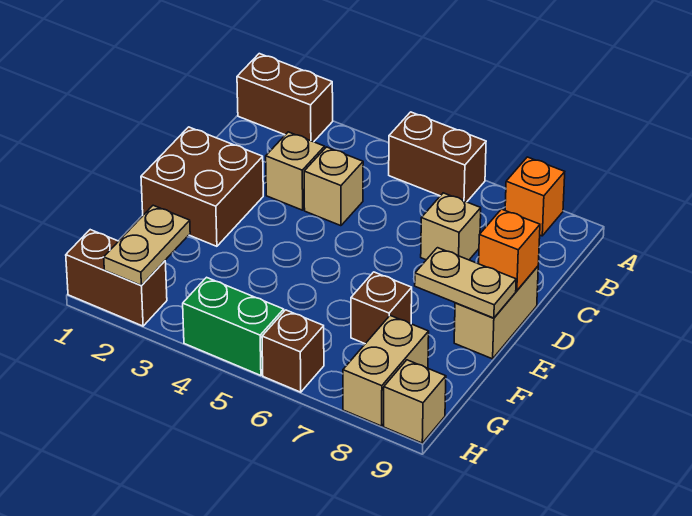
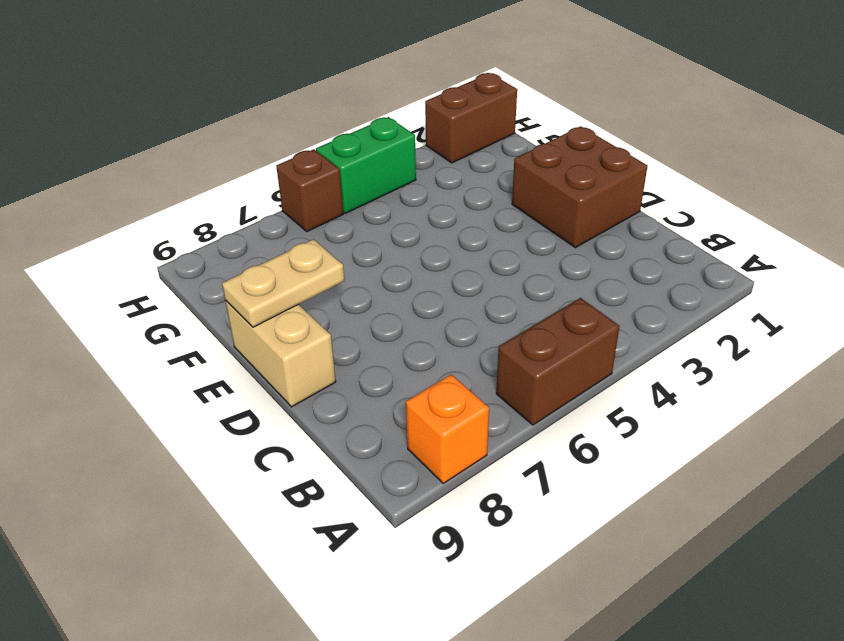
none -> brown 1x2 brick [237,54,333,142]
none -> tan 1x1 brick [266,132,325,210]
none -> tan 1x1 brick [304,147,363,226]

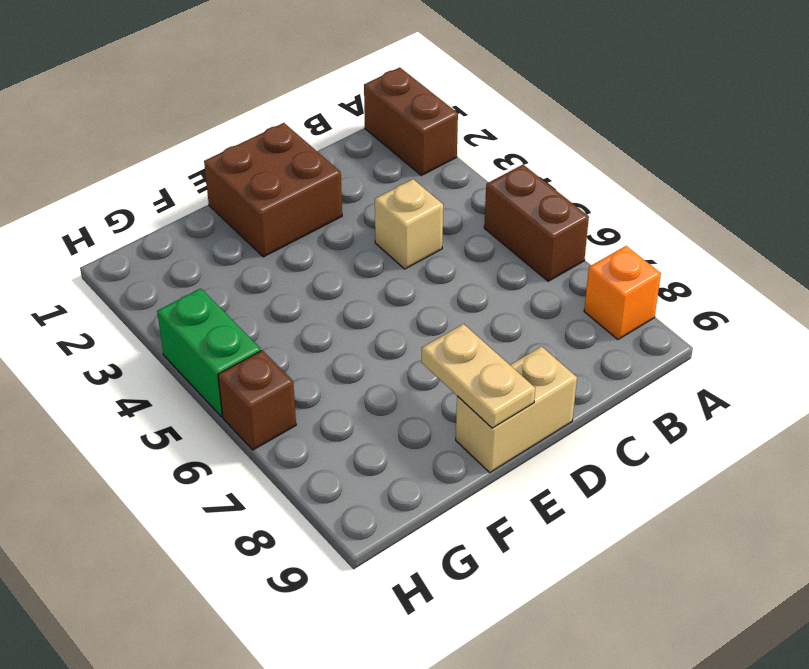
none -> tan 1x1 brick [266,132,325,210]
none -> tan 1x1 brick [421,193,481,260]
none -> brown 1x1 brick [351,272,412,344]

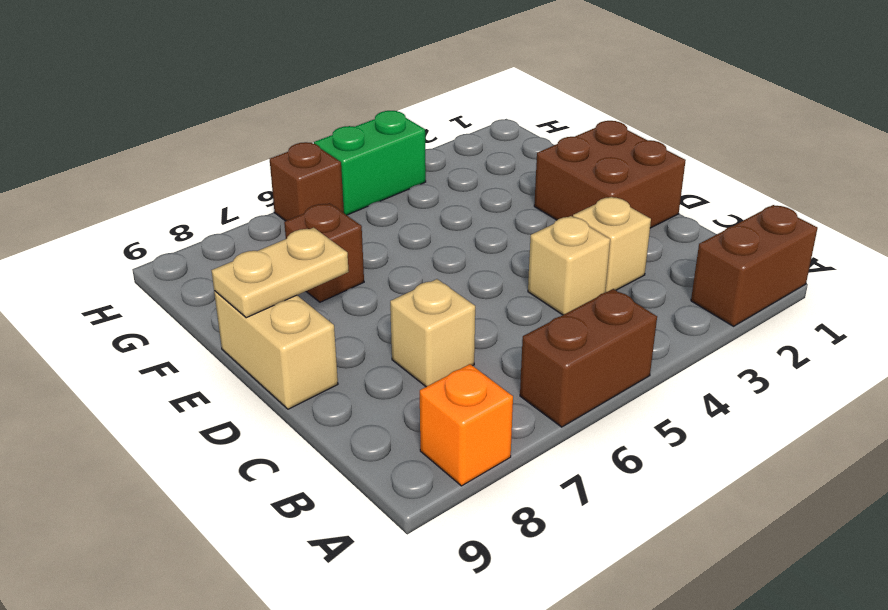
none -> tan 1x2 brick [343,316,429,426]
none -> brown 1x2 brick [66,230,167,326]
none -> tan 1x1 brick [384,360,446,443]

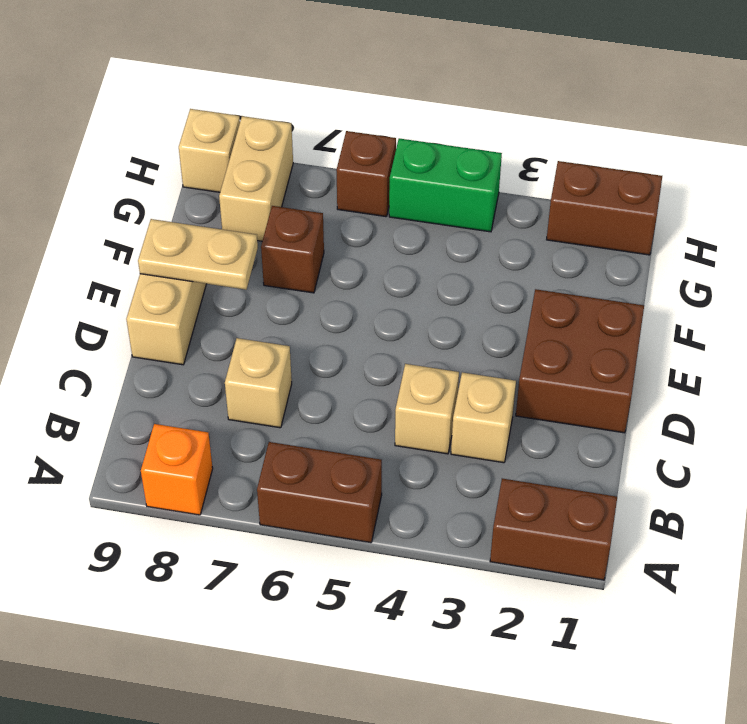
none -> orange 1x1 brick [479,209,540,291]
none -> tan 1x2 plate [104,205,190,286]

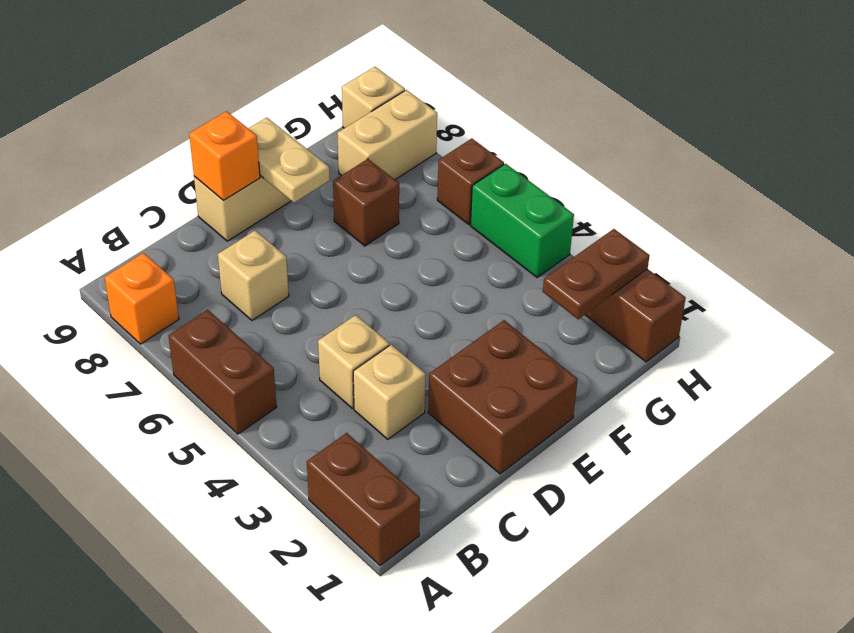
brown 1x2 plate [543,229,650,319] -> tan 1x2 plate [104,205,190,286]

